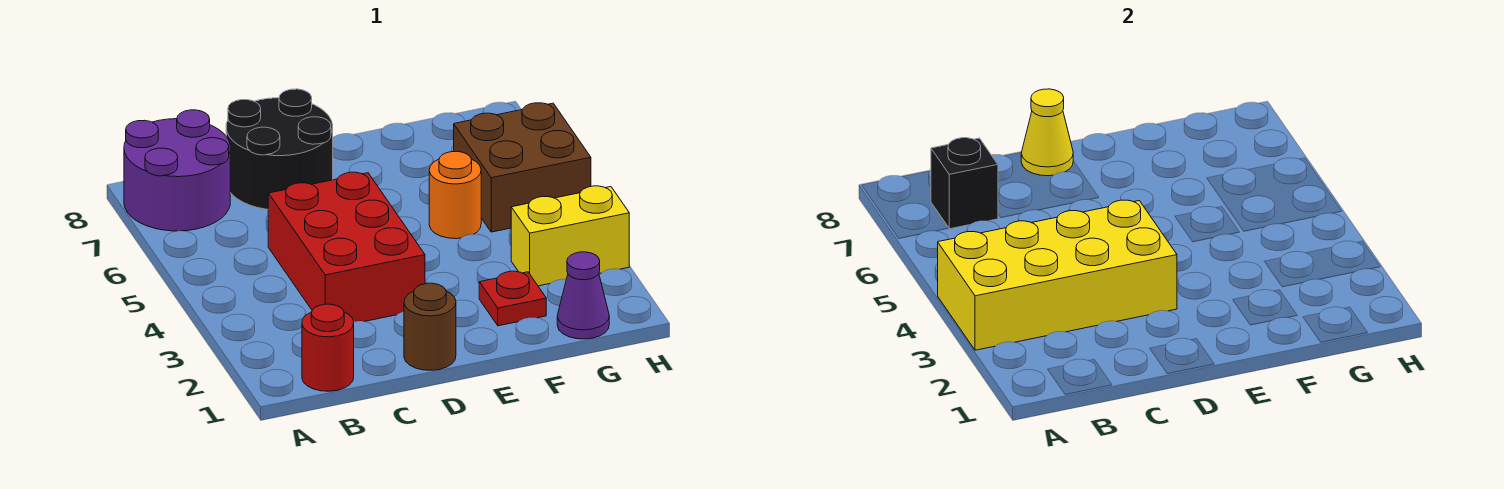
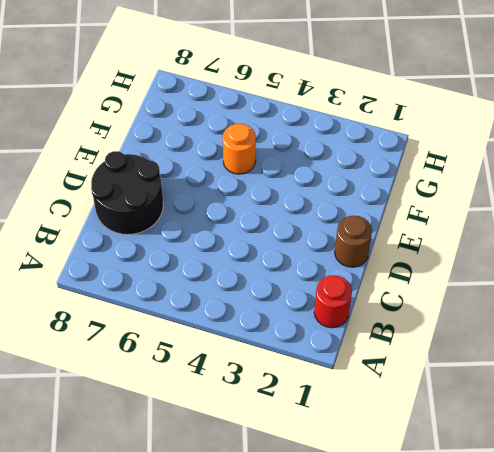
none -> purple 2x2 round brick [124,110,230,231]
none -> red 2x3 brick [268,172,425,322]
none -> red 1x1 plate [479,271,546,326]

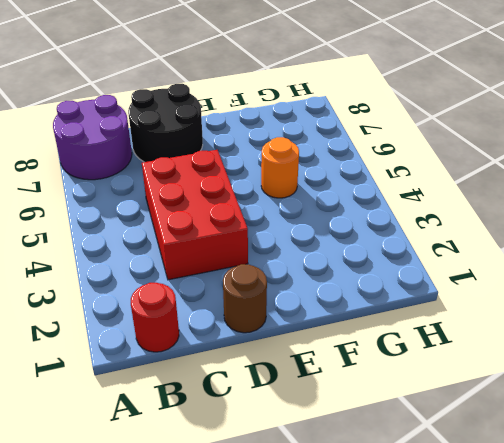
none -> red 1x1 plate [479,271,546,326]
none -> purple 1x1 cone [557,252,609,339]
none -> yellow 1x2 brick [511,186,629,286]

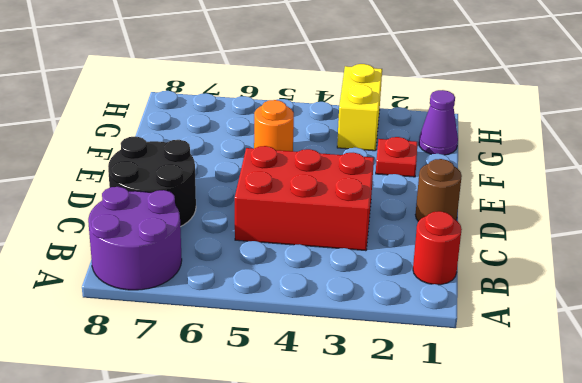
none -> brown 2x2 brick [454,103,591,232]
none -> yellow 2x4 brick [938,200,1177,350]
none -> black 1x1 brick [931,138,998,229]

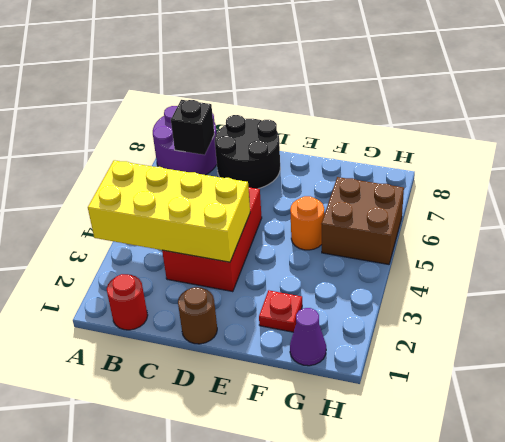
none -> yellow 1x2 brick [511,186,629,286]
none -> yellow 1x1 cone [1021,89,1073,176]

